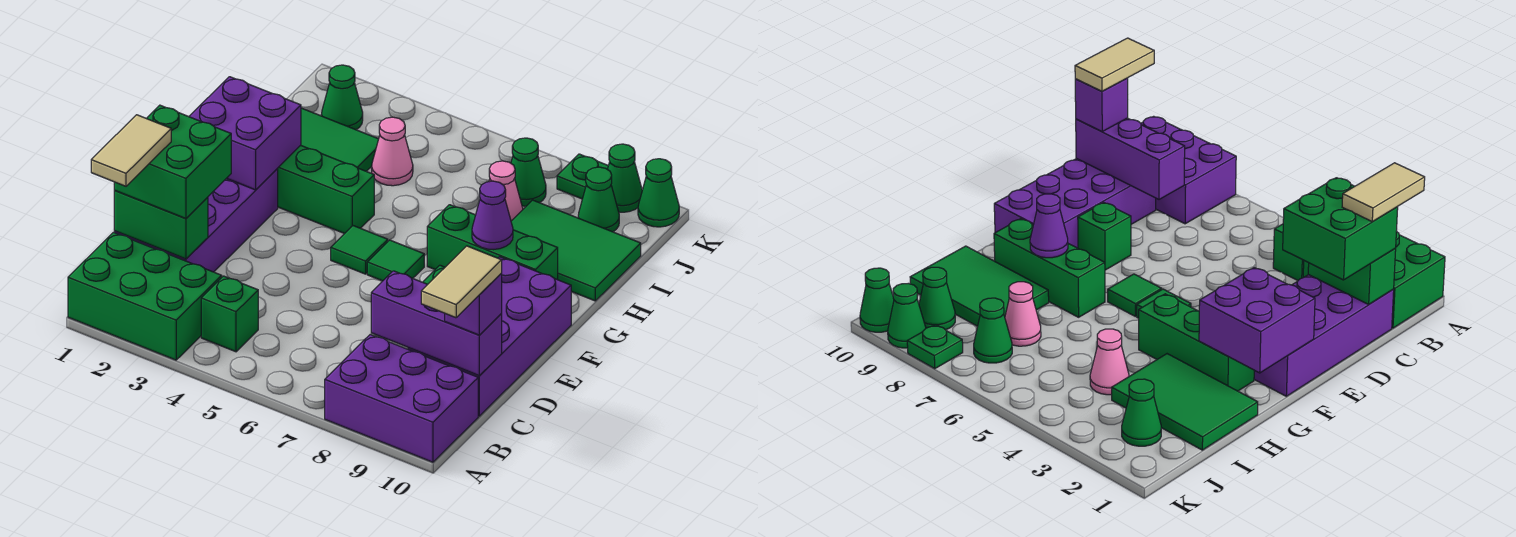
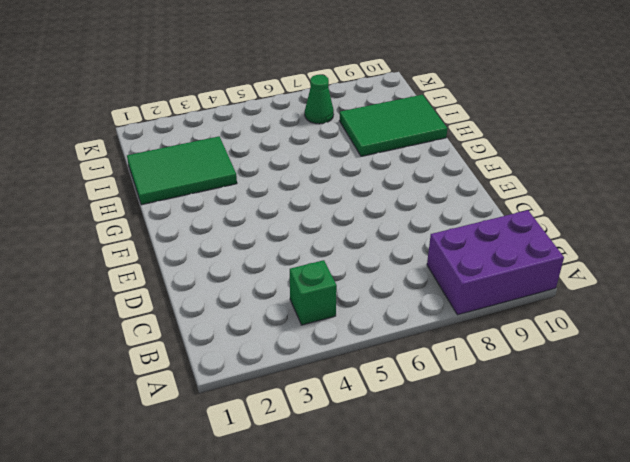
none -> green 2x3 brick [68,232,222,360]
none -> purple 2x4 brick [114,169,278,272]
none -> purple 2x4 brick [408,257,571,416]

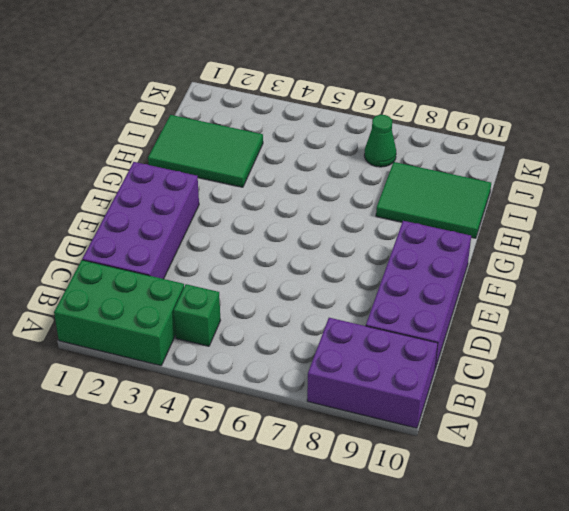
none -> green 1x1 brick [1078,203,1131,270]
none -> green 1x1 tile [331,226,388,274]
none -> green 1x1 tile [367,240,424,281]

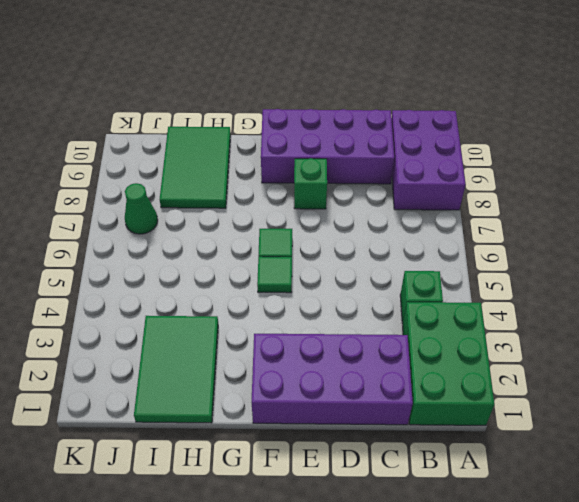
none -> green 1x3 brick [277,145,374,234]
none -> green 1x3 brick [427,205,558,280]
none -> pink 1x1 cone [372,117,413,186]

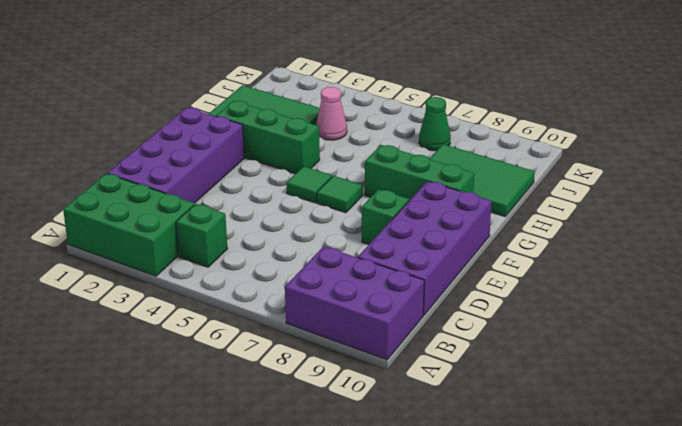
none -> pink 1x1 cone [489,161,523,221]
none -> green 1x1 cone [321,65,363,130]
none -> green 1x1 cone [578,167,619,232]

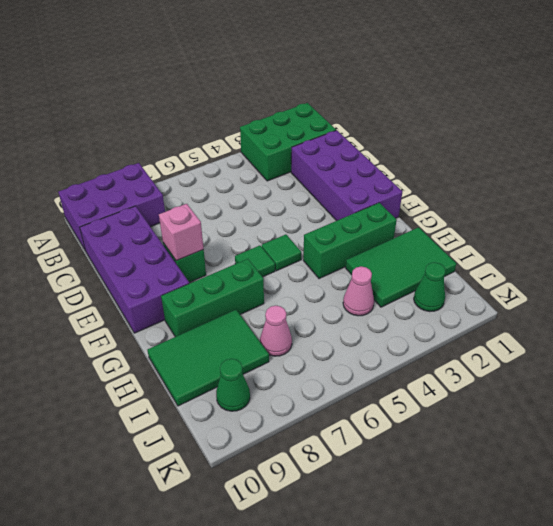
pink 1x1 brick [159,204,204,261] -> none
none -> green 1x1 brick [201,276,258,352]
none -> green 1x1 cone [511,138,546,206]
none -> green 1x1 plate [557,154,608,199]

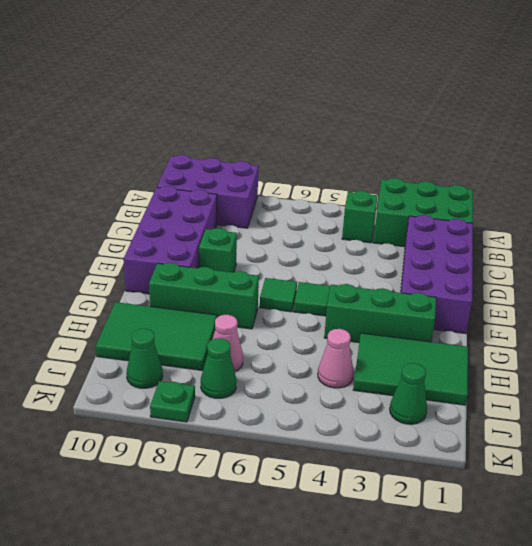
none -> green 1x1 cone [608,144,642,212]
none -> green 1x1 cone [638,159,679,227]
none -> green 1x2 brick [114,191,208,259]

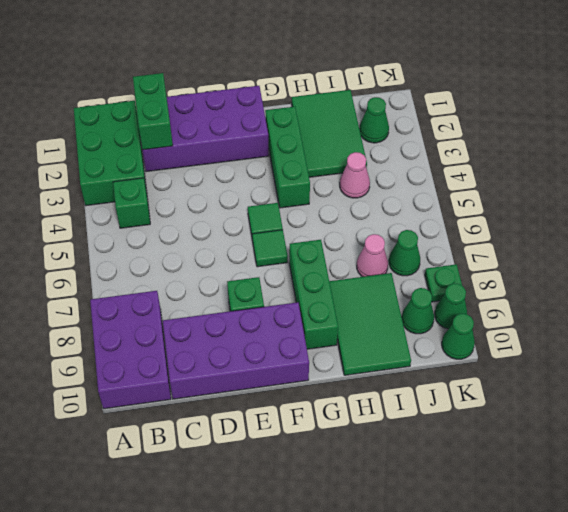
none -> purple 1x3 brick [371,271,502,375]
none -> purple 2x2 brick [189,77,301,190]
none -> purple 1x1 cone [472,181,513,250]

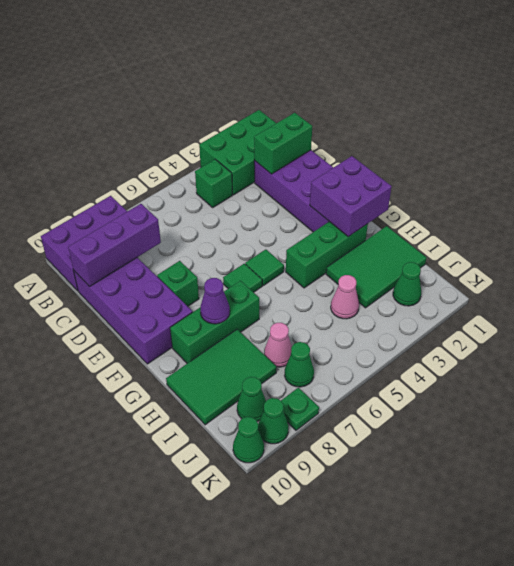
none -> green 2x2 brick [114,105,231,218]
none -> purple 1x1 brick [445,274,502,335]
none -> tan 1x2 tile [91,115,171,186]

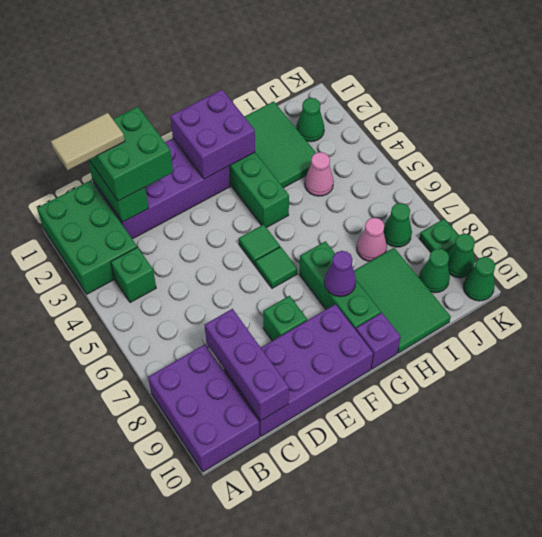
purple 1x1 brick [356,313,401,369] -> purple 1x1 brick moved to [445,274,502,335]
none -> tan 1x2 tile [421,246,502,318]

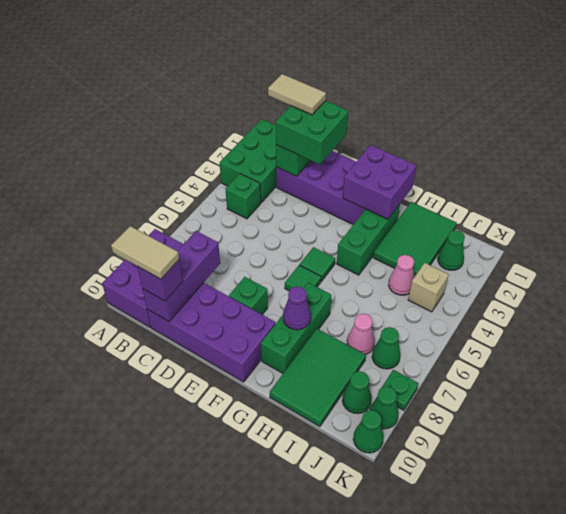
tan 1x1 brick [408,263,449,312] -> none

